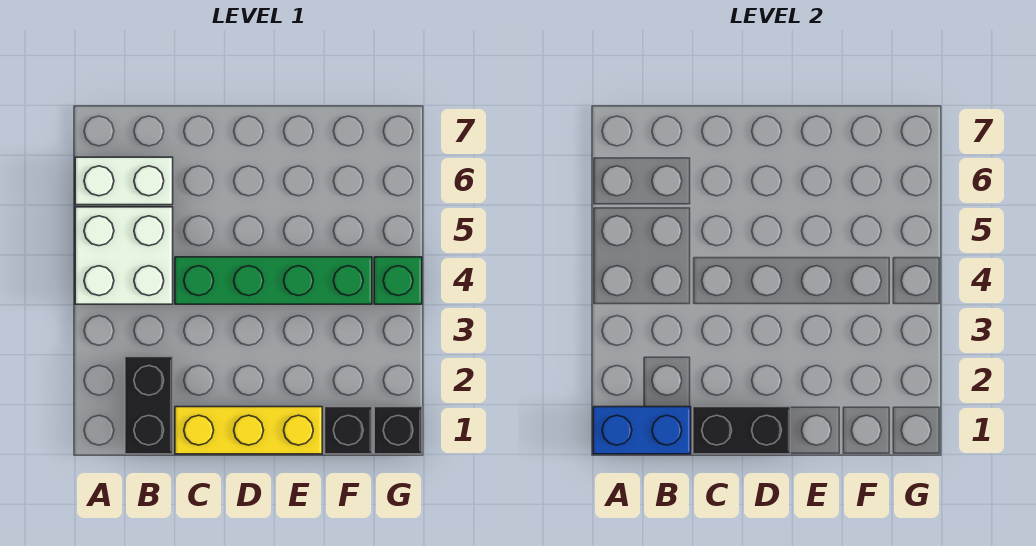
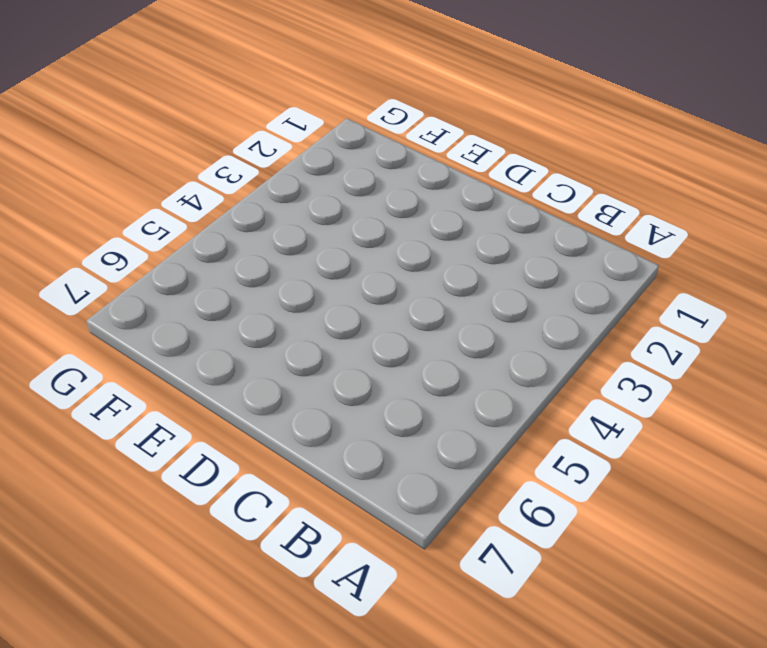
none -> white 2x2 brick [75,207,173,304]
none -> white 1x2 brick [75,157,173,205]

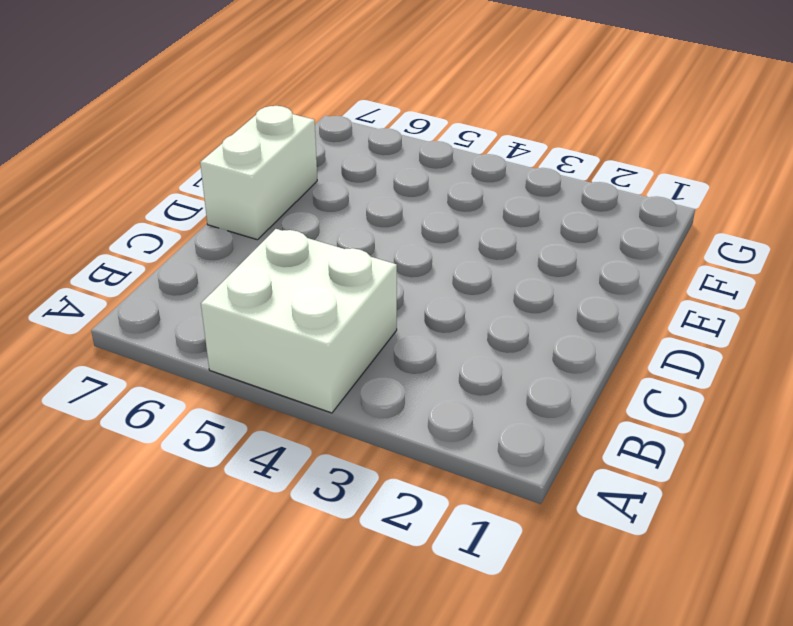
white 1x2 brick [200,106,317,240] -> white 1x2 brick moved to [75,157,173,205]
none -> black 1x2 brick [125,357,173,454]
none -> yellow 1x3 brick [175,407,322,454]

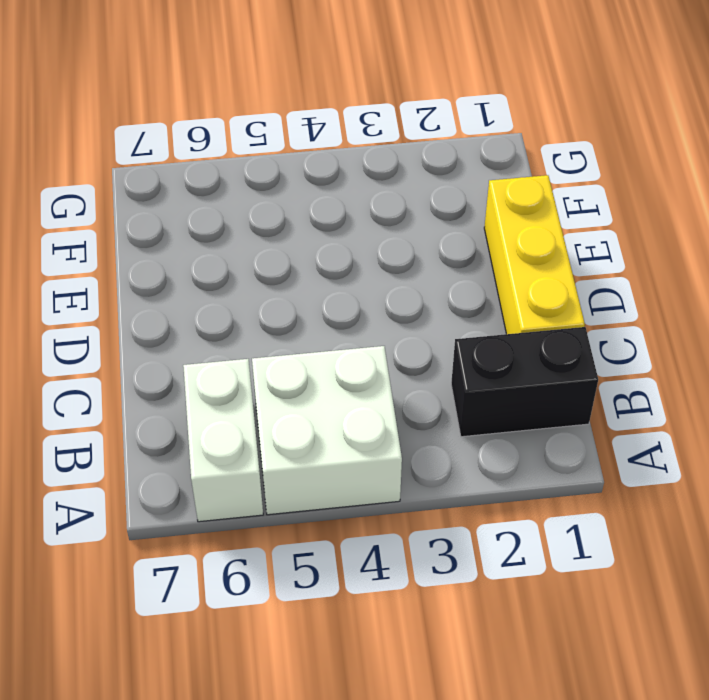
none -> green 1x4 brick [175,257,372,304]
none -> black 1x1 brick [325,407,372,454]

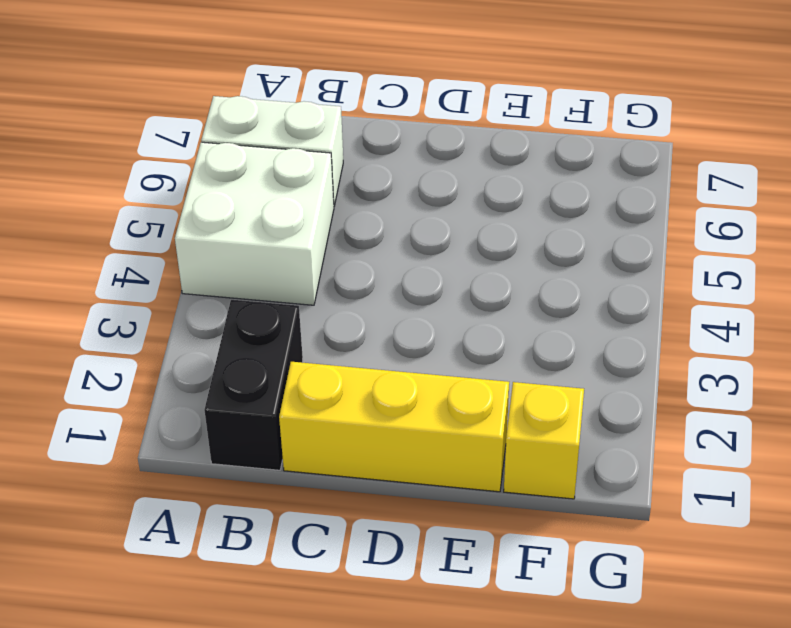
yellow 1x1 brick [504,382,584,499] -> black 1x1 brick [325,407,372,454]
none -> green 1x4 brick [175,257,372,304]
none -> black 1x1 brick [374,407,422,454]

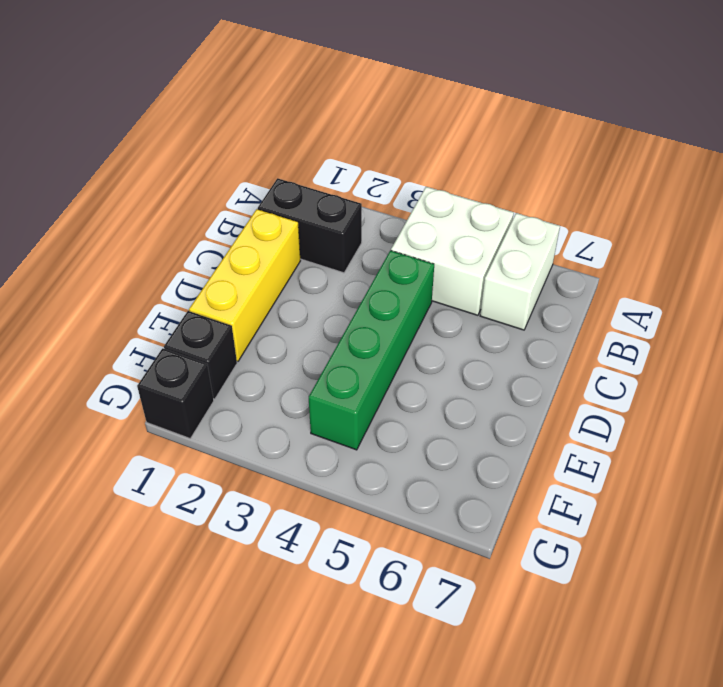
none -> green 1x1 brick [374,257,422,304]
none -> blue 1x2 brick [593,407,691,454]

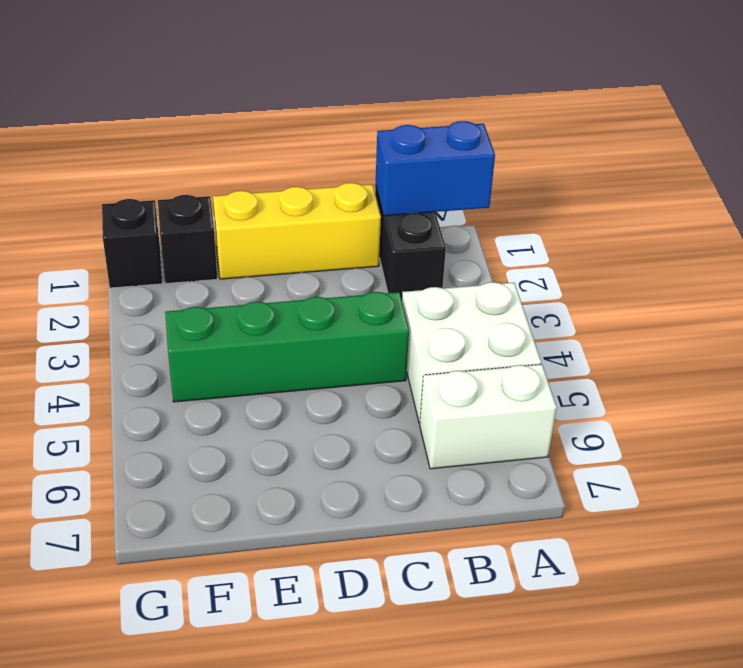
none -> green 1x1 brick [374,257,422,304]
none -> black 1x2 brick [693,407,790,454]

